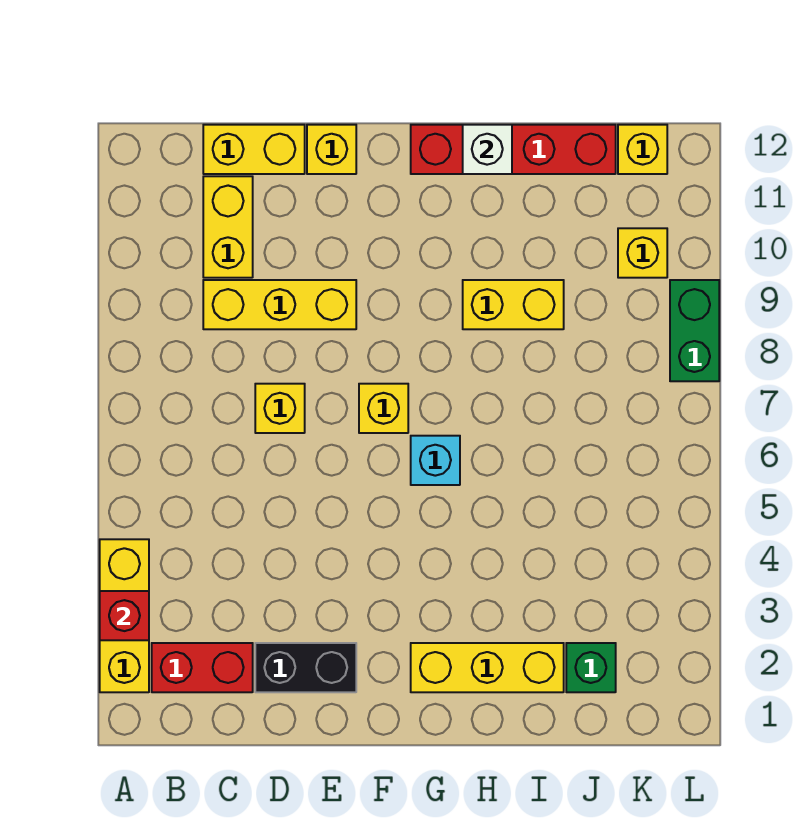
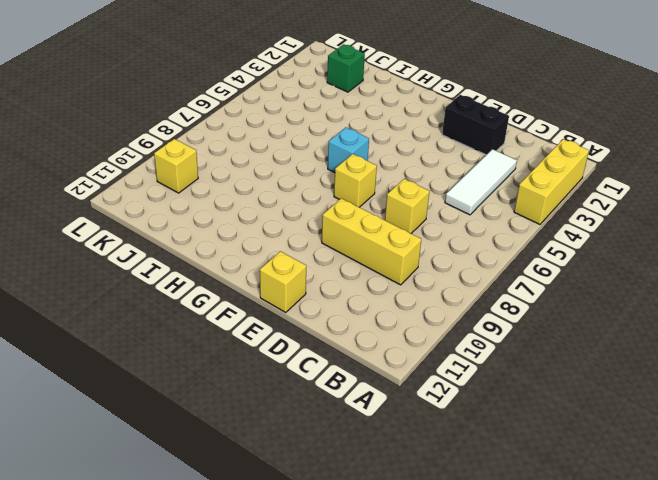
white 1x3 tile [445,149,517,215] -> none
none -> red 1x2 brick [152,643,253,692]
none -> yellow 1x2 brick [203,176,253,278]
none -> yellow 1x2 brick [203,125,305,174]

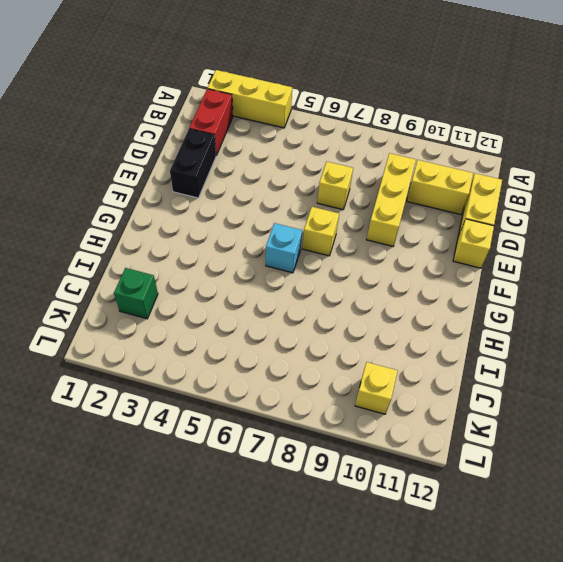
none -> yellow 1x3 brick [411,643,564,692]
none -> red 1x4 brick [411,125,616,174]
none -> yellow 1x2 brick [463,280,564,329]

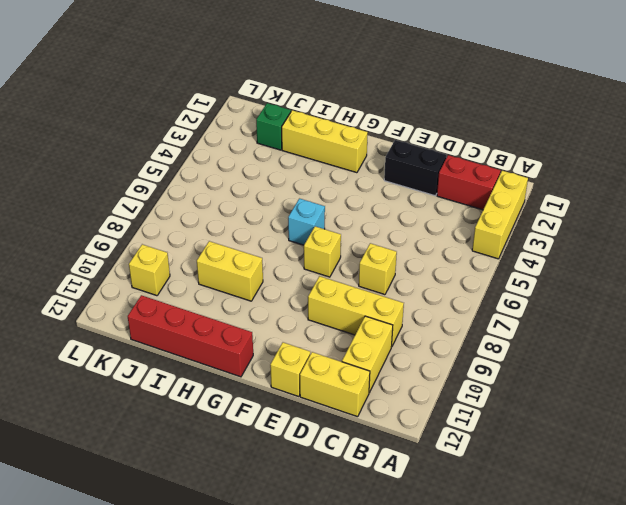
none -> yellow 1x1 brick [618,125,667,174]
none -> green 1x2 brick [670,280,719,381]
none -> red 1x1 brick [100,591,149,640]

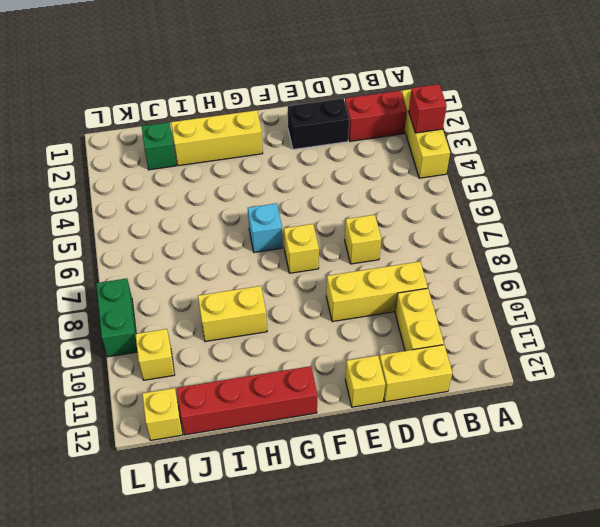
none -> white 1x1 brick [463,125,512,174]

